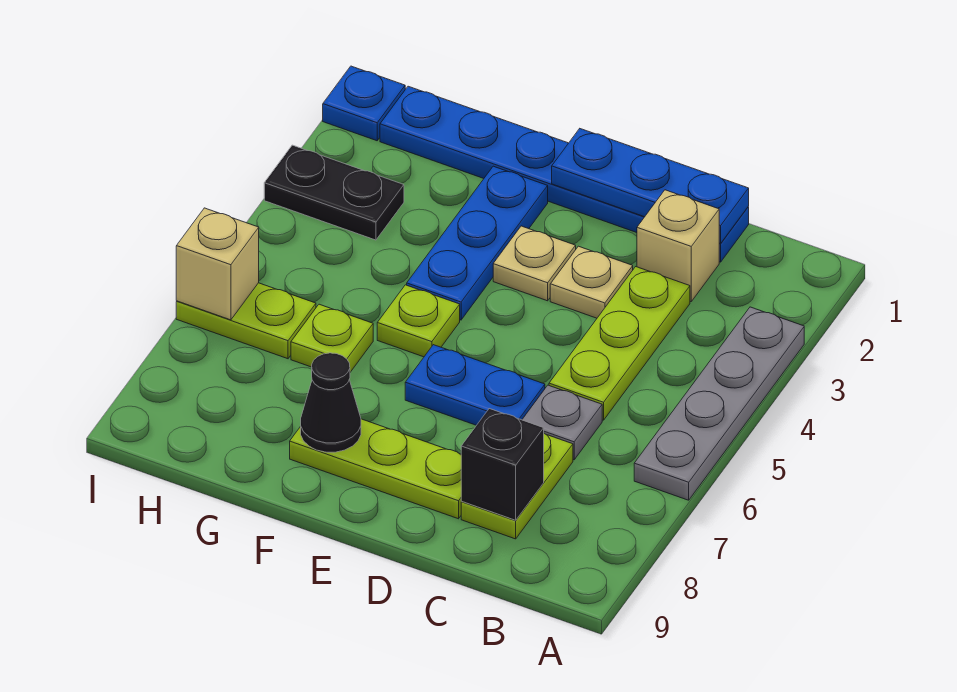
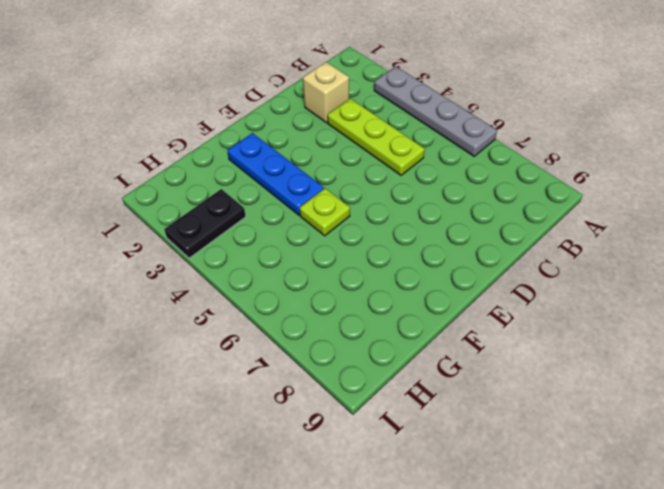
none -> blue 1x6 plate [380,86,749,262]
none -> grey 1x1 plate [522,385,602,460]
none -> lime 1x2 plate [461,433,573,539]

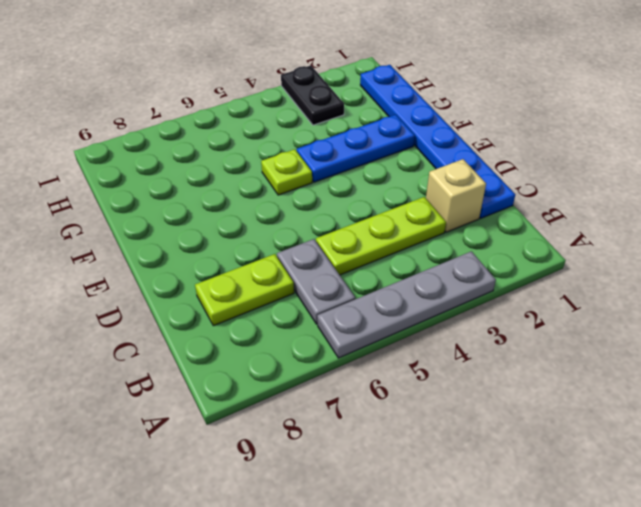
grey 1x2 plate [277,239,355,324] -> grey 1x1 plate [522,385,602,460]
none -> tan 1x1 plate [550,246,633,318]
none -> blue 1x2 plate [405,345,545,425]
none -> lime 1x3 plate [290,419,462,519]

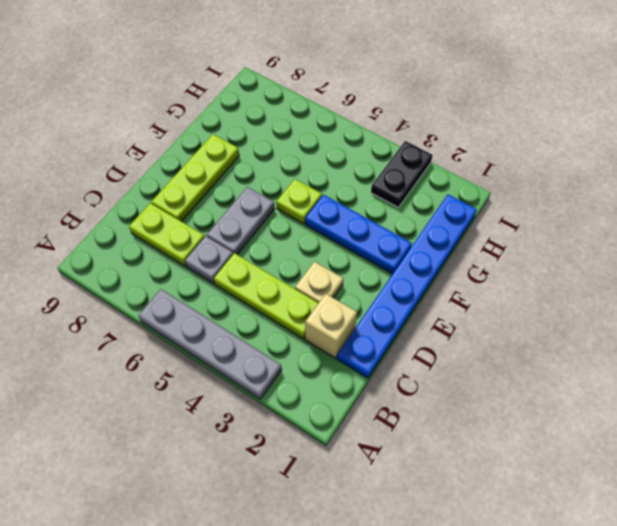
grey 1x2 plate [207,187,275,255] -> blue 1x2 plate [405,345,545,425]
none -> tan 1x1 plate [493,226,576,301]
none -> lime 1x1 plate [291,304,373,372]
none -> lime 1x2 plate [176,283,316,359]

